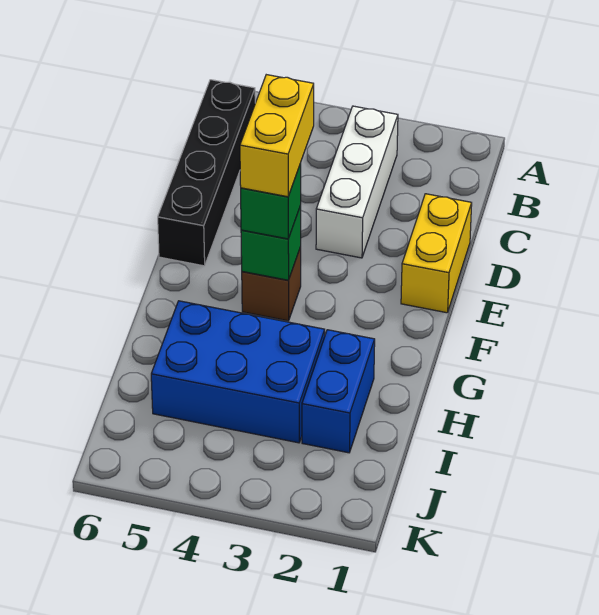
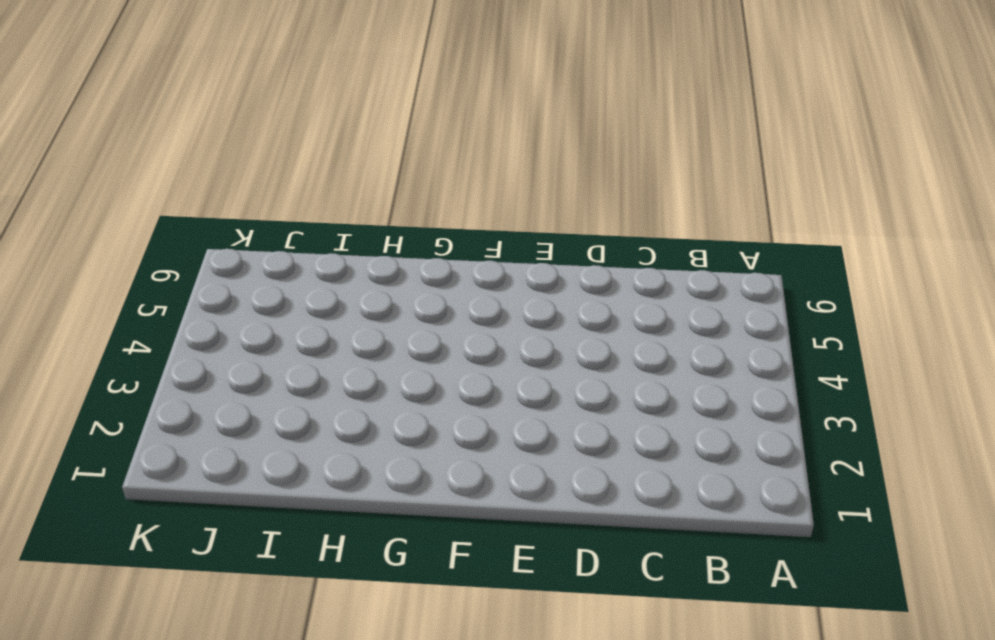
none -> white 1x3 brick [316,106,398,258]
none -> black 1x4 brick [158,80,255,266]

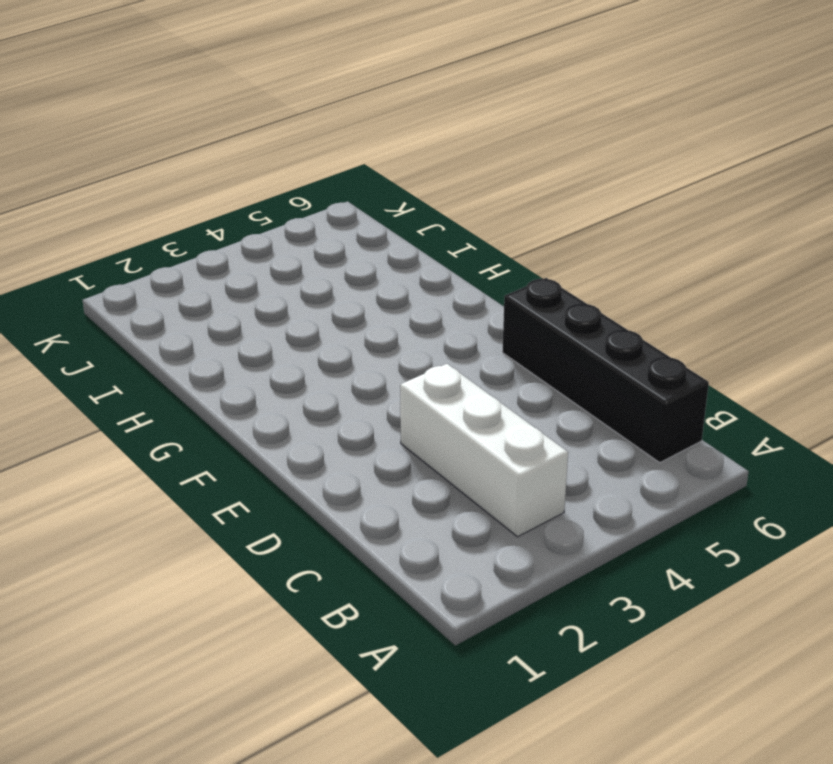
none -> yellow 1x2 brick [401,194,472,313]
none -> brown 1x1 brick [242,247,301,321]

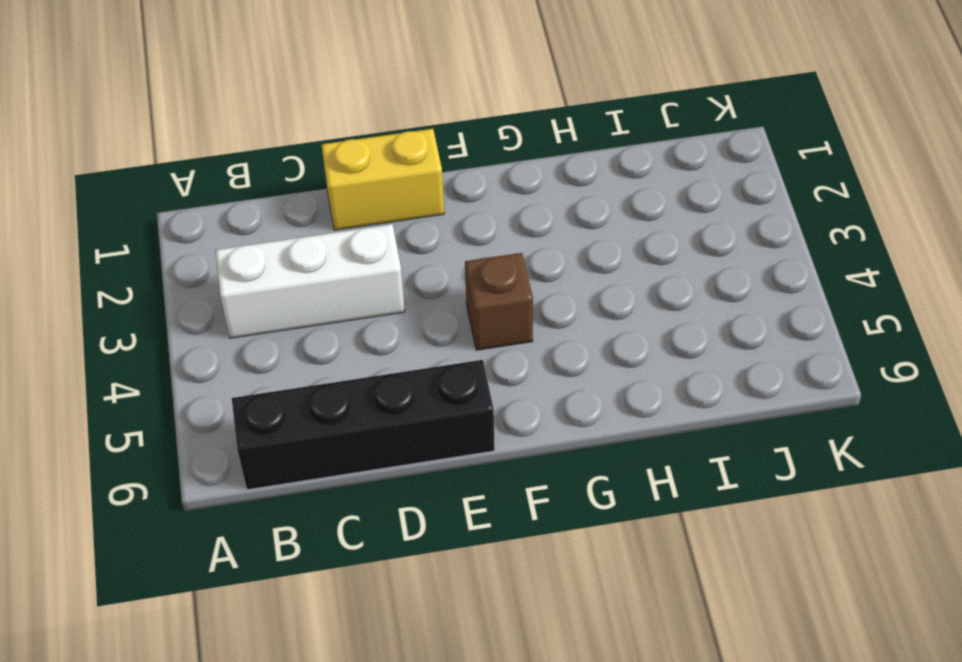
none -> blue 1x2 brick [302,330,375,453]
none -> blue 2x3 brick [151,301,325,443]

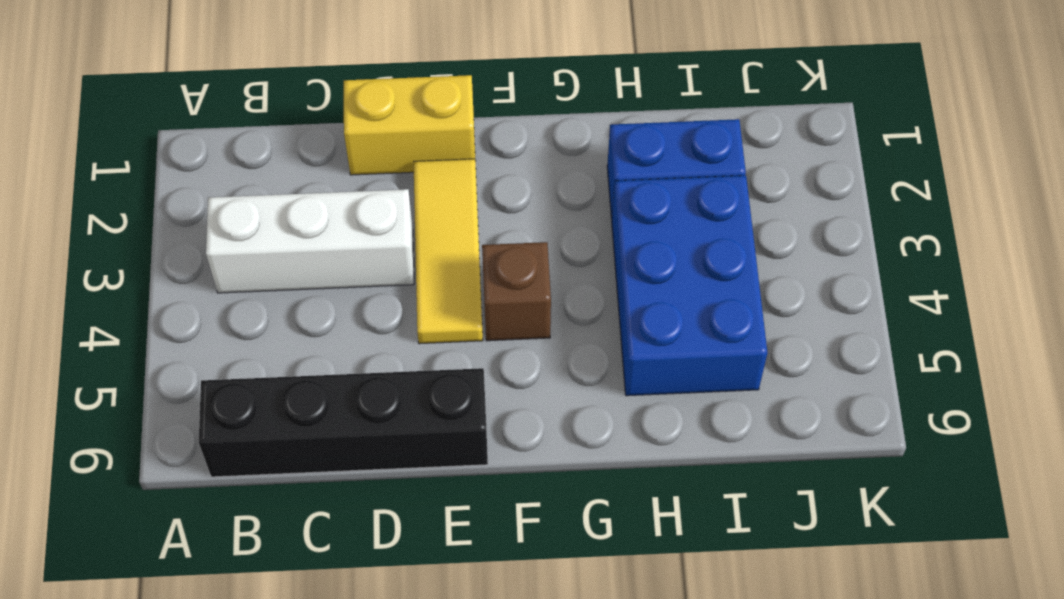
yellow 1x3 tile [413,159,483,344] -> none
none -> green 1x1 brick [241,206,301,280]
none -> green 1x1 brick [241,164,301,239]

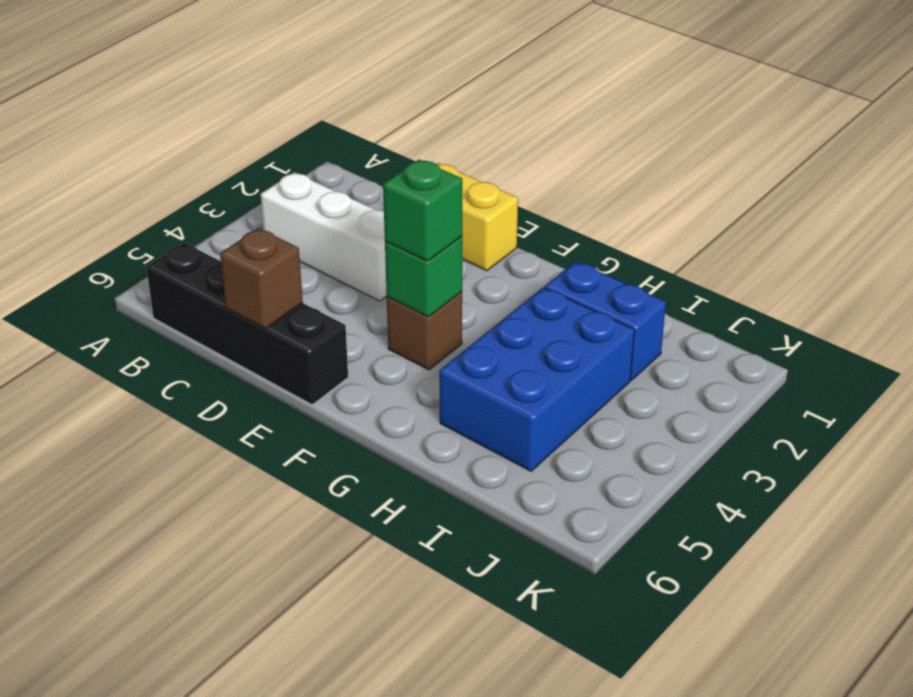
brown 1x1 brick [220,228,303,329] -> none
none -> yellow 1x2 brick [240,75,314,197]

